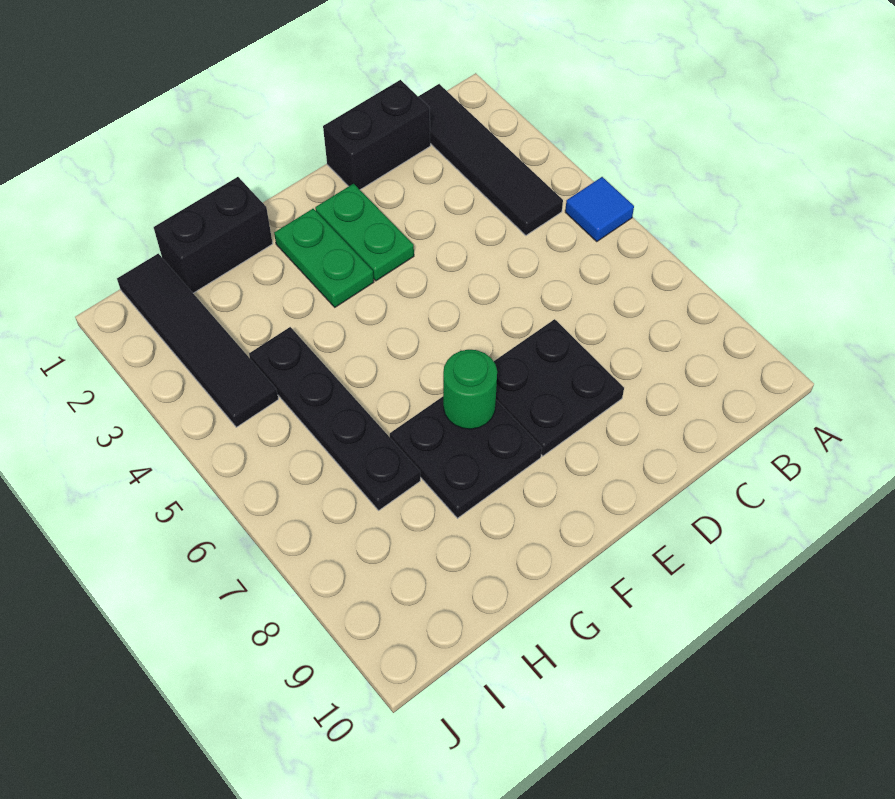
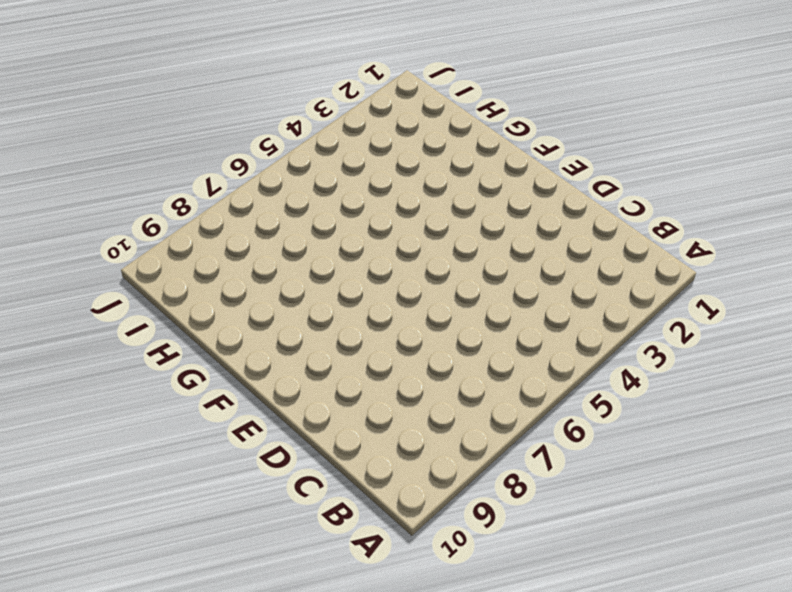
none -> blue 1x1 tile [565,177,634,241]
none -> black 1x4 tile [418,84,563,235]

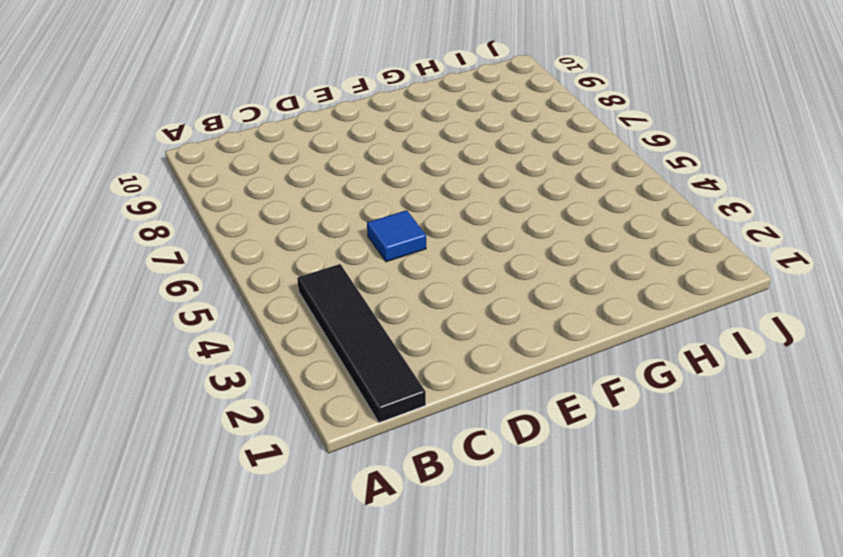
blue 1x1 tile [367,210,426,262] -> blue 1x1 tile moved to [565,177,634,241]
none -> black 1x2 brick [323,80,430,190]
none -> black 2x2 plate [494,319,624,456]

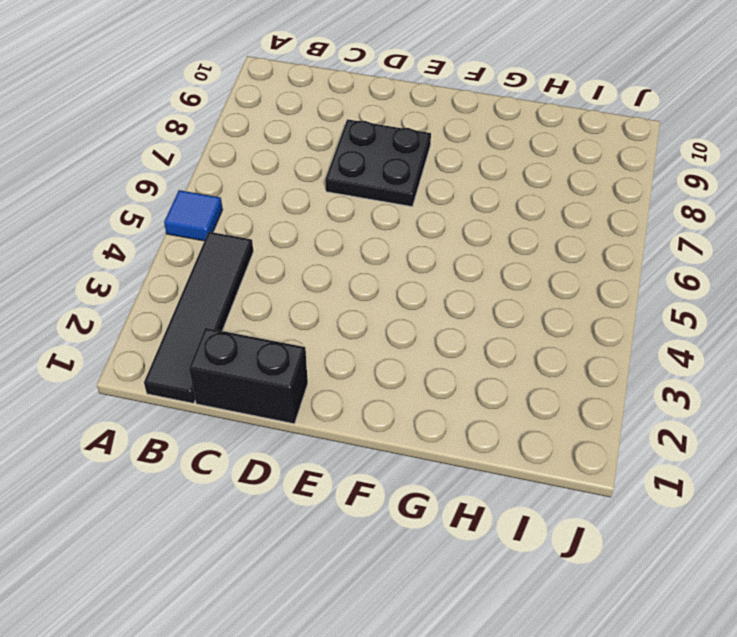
none -> green 1x2 plate [315,184,414,281]
none -> green 1x2 plate [274,209,374,307]

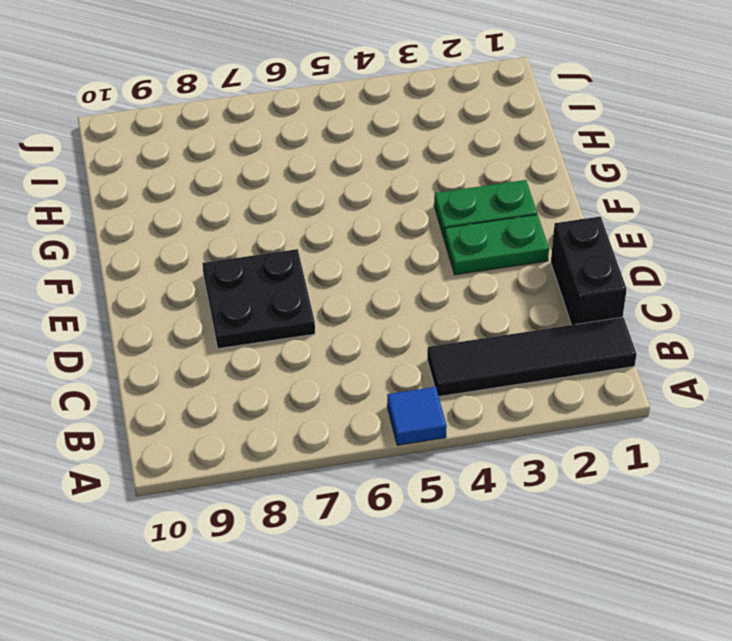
none -> black 2x2 plate [390,397,542,518]
none -> black 1x2 brick [154,177,273,293]

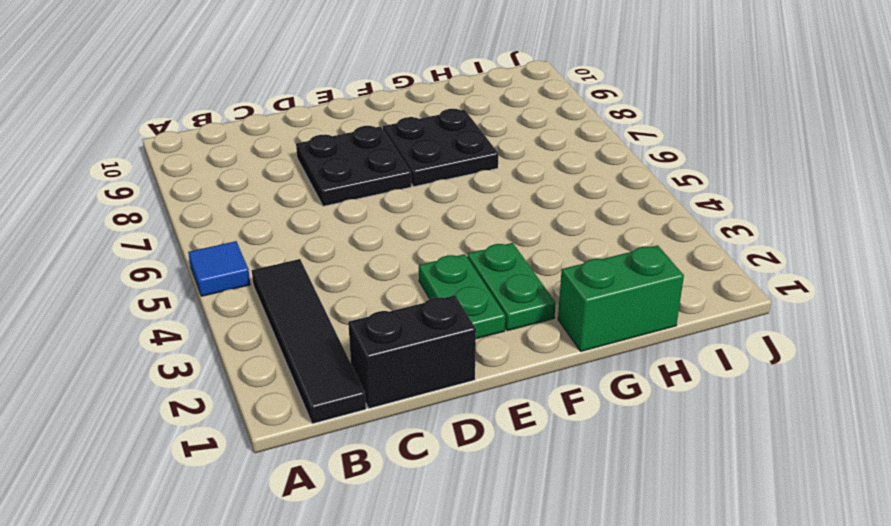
green 1x2 brick [558,245,684,352] -> black 1x2 brick [154,177,273,293]
none -> black 1x4 plate [249,327,420,510]
none -> black 1x4 tile [117,254,278,427]

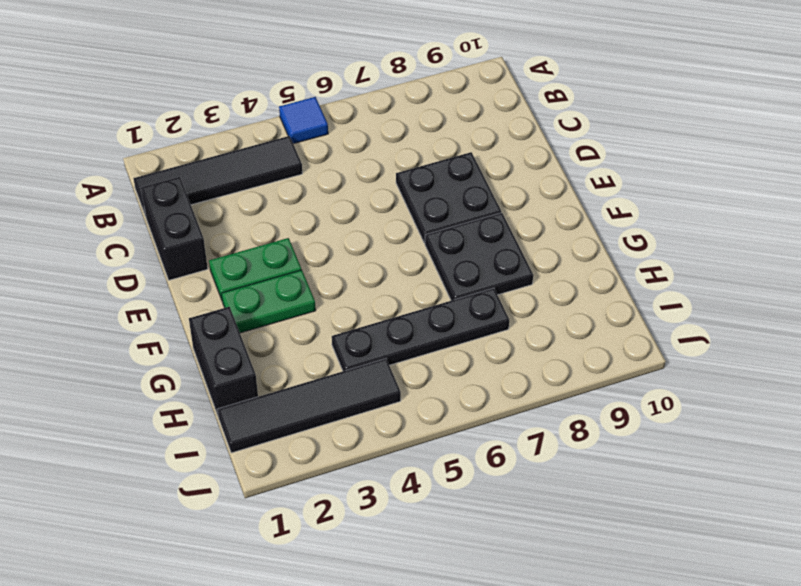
none -> green 1x1 round brick [443,350,497,429]

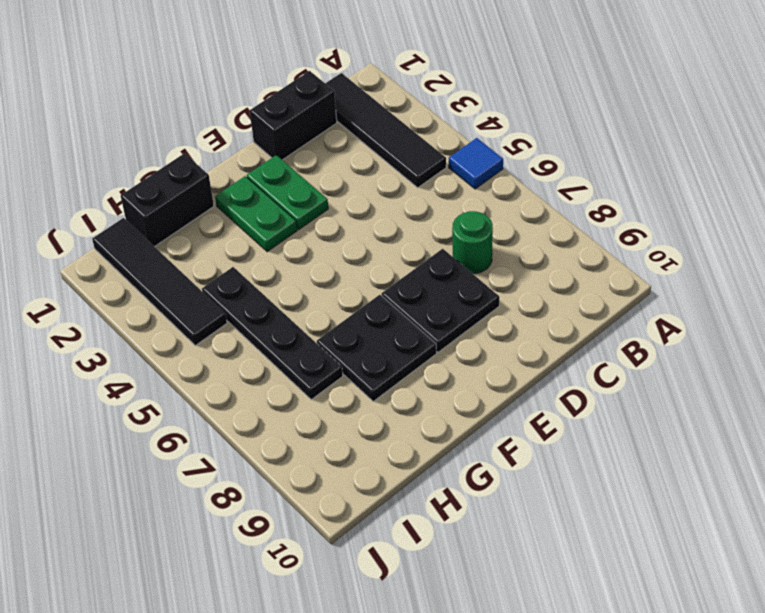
green 1x1 round brick [452,211,493,274] -> green 1x1 round brick moved to [443,350,497,429]

